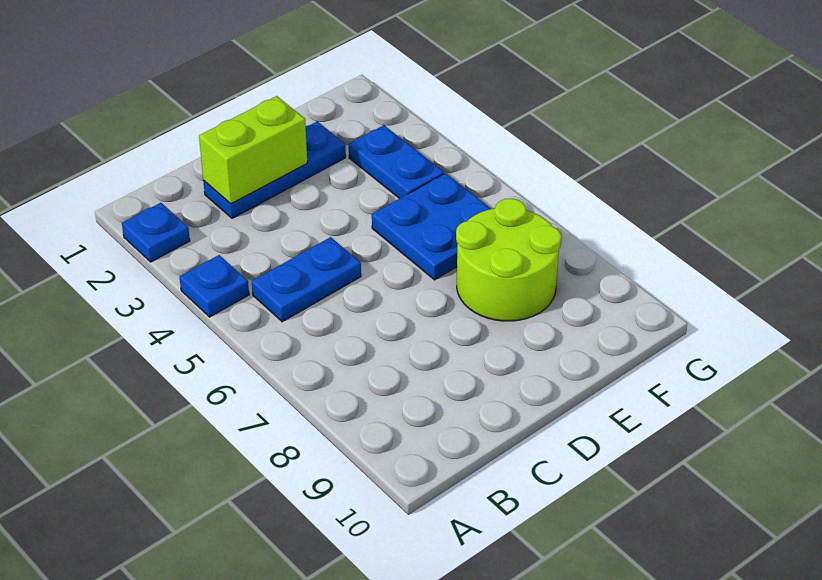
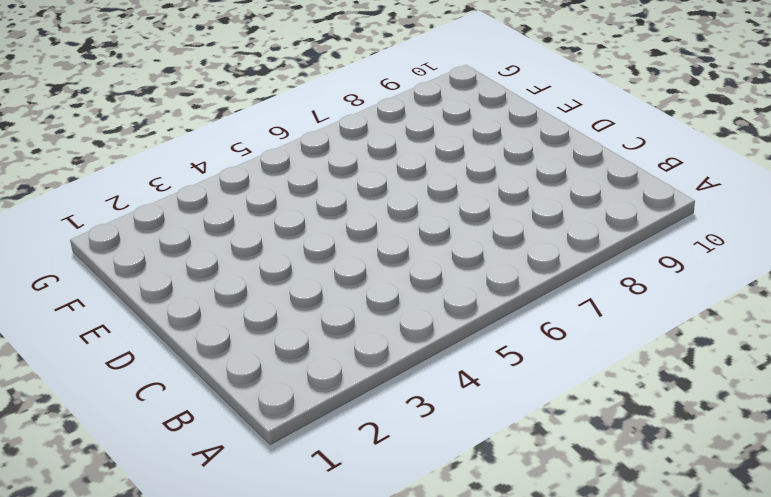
none -> blue 1x1 plate [122,203,190,262]
none -> blue 1x1 plate [180,255,249,317]

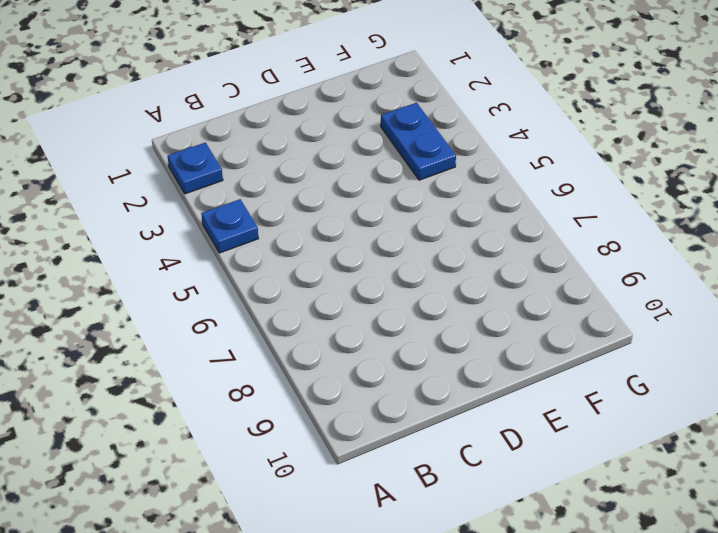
none -> blue 1x2 plate [252,237,361,322]
none -> blue 1x3 plate [203,121,346,218]

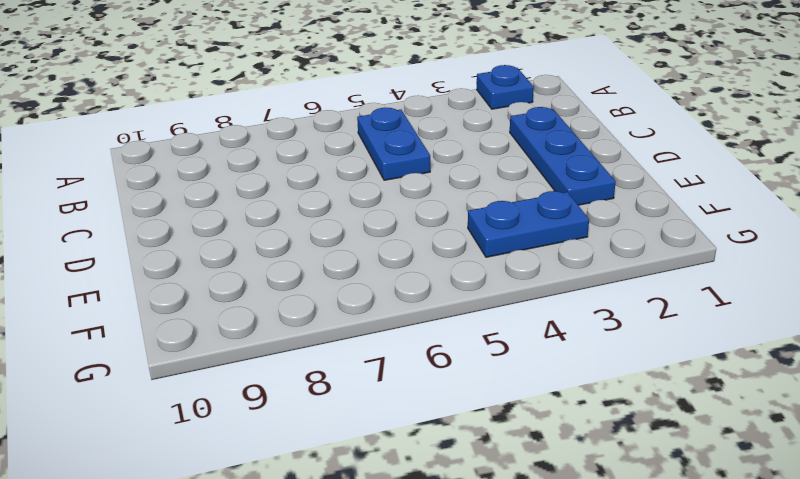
none -> blue 1x1 plate [180,255,249,317]
none -> blue 2x2 plate [372,173,491,280]

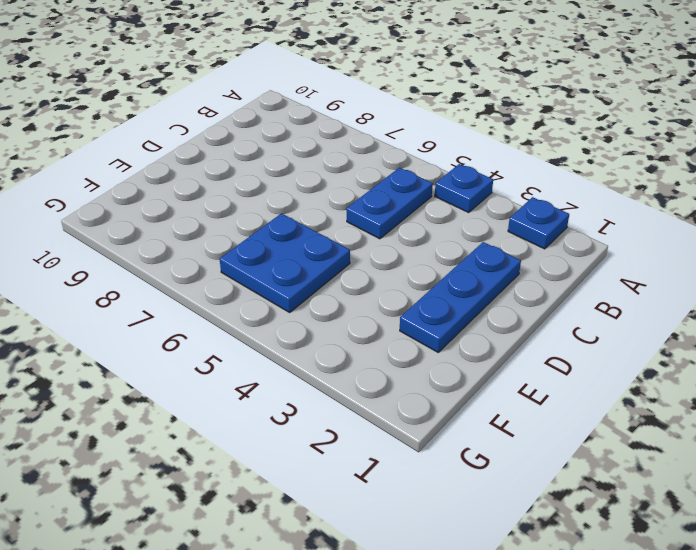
none -> lime 2x2 round brick [456,199,561,321]
none -> blue 1x2 plate [349,125,444,199]

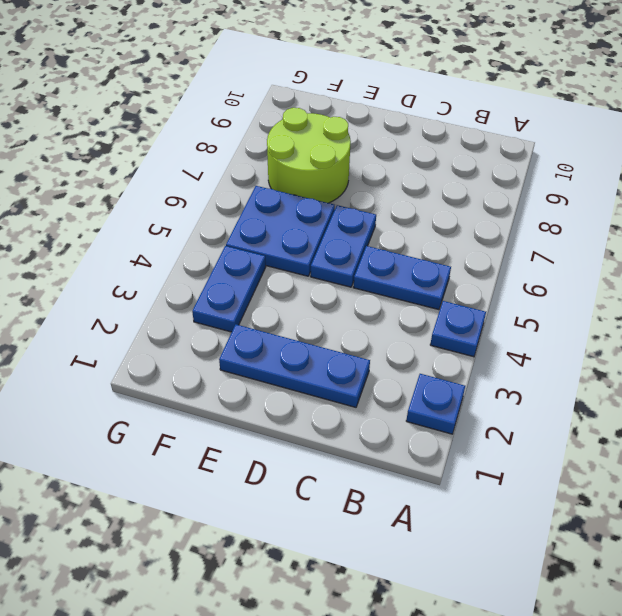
blue 1x2 plate [311,205,376,287] -> none
none -> lime 1x2 brick [199,96,307,204]

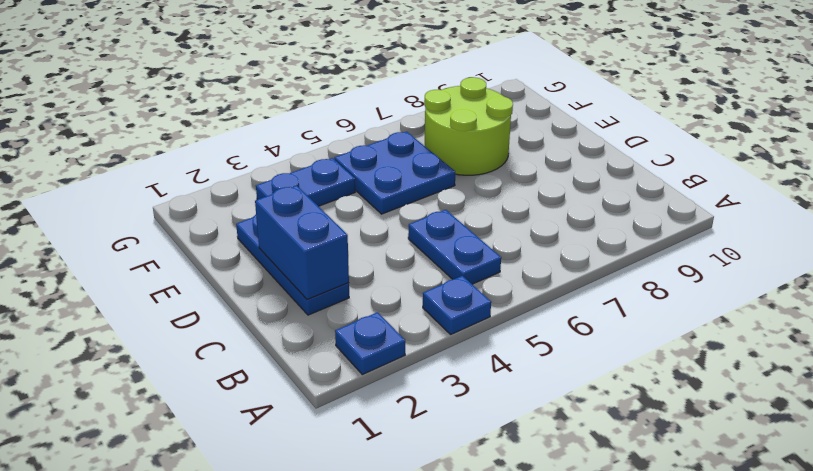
blue 1x2 brick [255,185,349,300] -> lime 1x2 brick [199,96,307,204]

